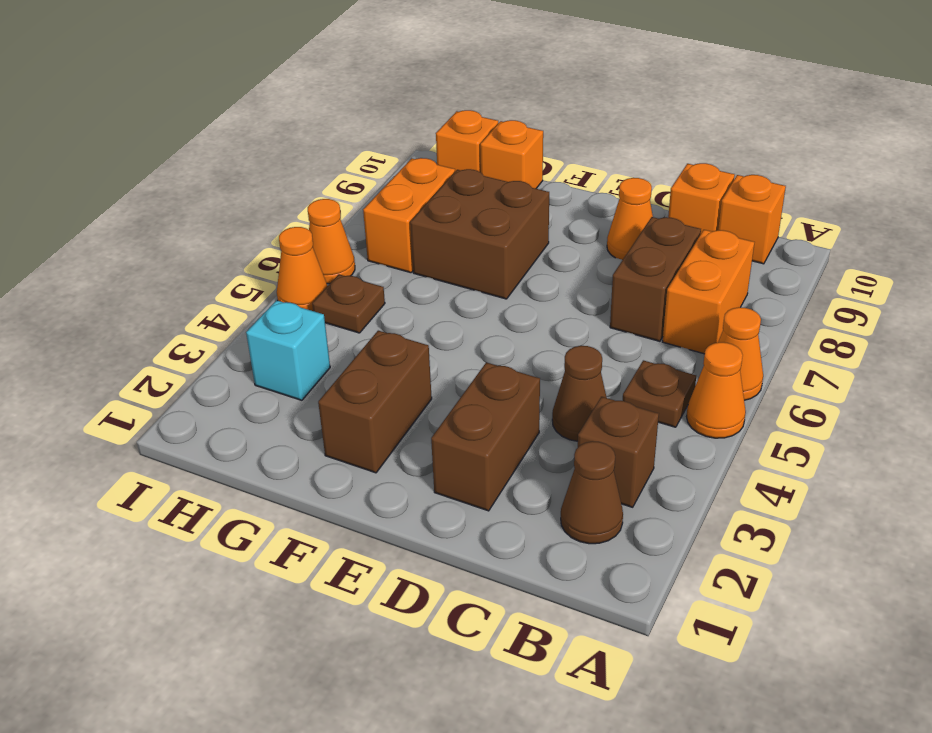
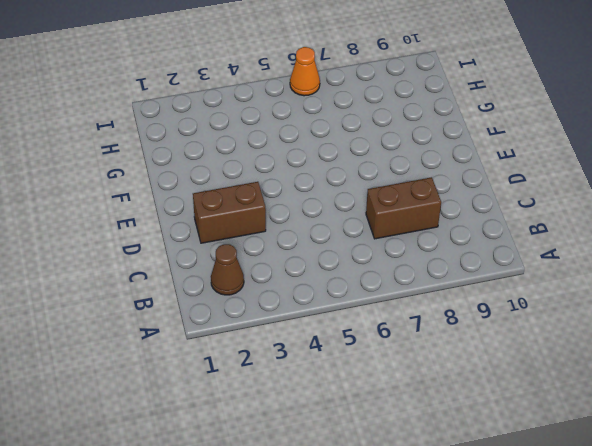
none -> orange 1x1 cone [687,342,746,438]
none -> orange 1x1 cone [718,307,763,400]
none -> brown 1x1 brick [578,397,659,507]

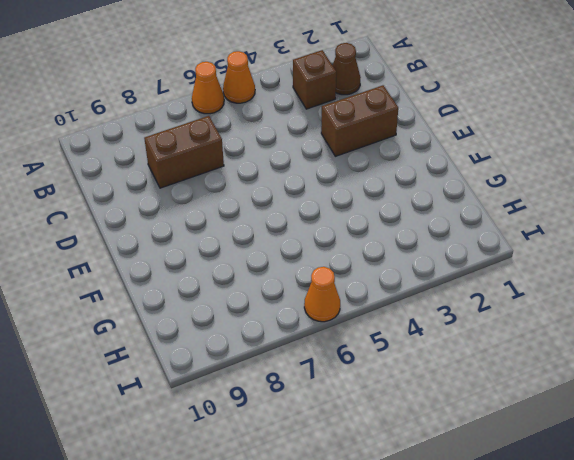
none -> brown 1x1 plate [623,360,696,427]
none -> orange 1x2 brick [663,230,754,354]
none -> orange 1x1 brick [718,175,786,264]

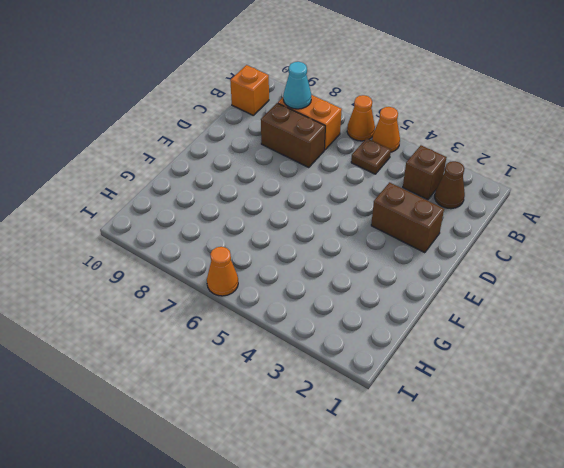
cyan 1x1 cone [283,62,311,109] -> none
none -> brown 1x1 cone [552,346,607,441]
none -> orange 1x1 brick [668,163,735,233]
none -> orange 1x1 cone [607,178,653,260]

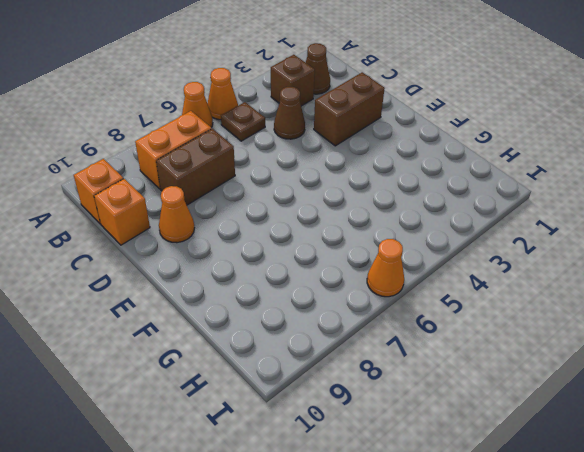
none -> brown 1x2 brick [318,331,432,473]
none -> brown 2x2 brick [410,169,549,299]
none -> orange 1x1 brick [480,120,543,189]

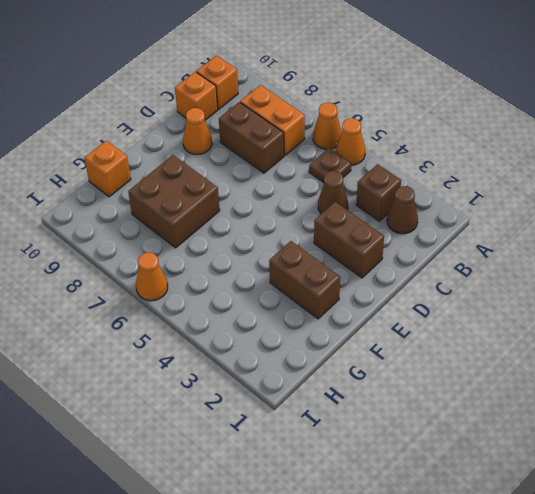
none -> cyan 1x1 brick [246,300,330,400]
none -> brown 1x1 plate [312,274,385,333]
none -> orange 1x2 brick [363,158,455,273]

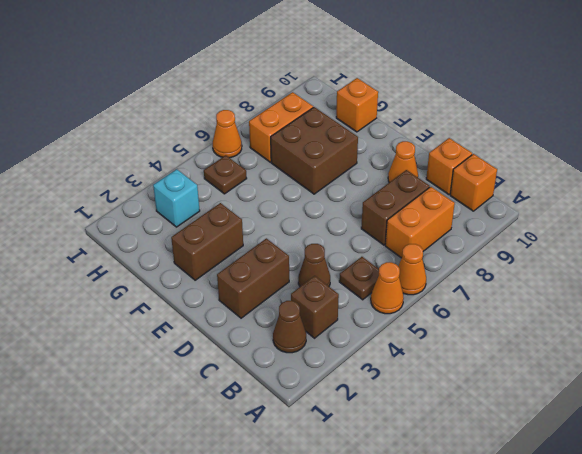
none -> orange 1x1 brick [436,110,498,172]
none -> orange 1x1 cone [277,227,327,311]

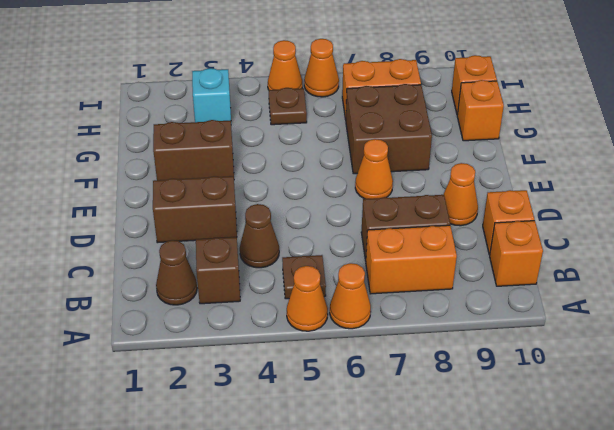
orange 1x1 cone [355,139,393,199] -> none

